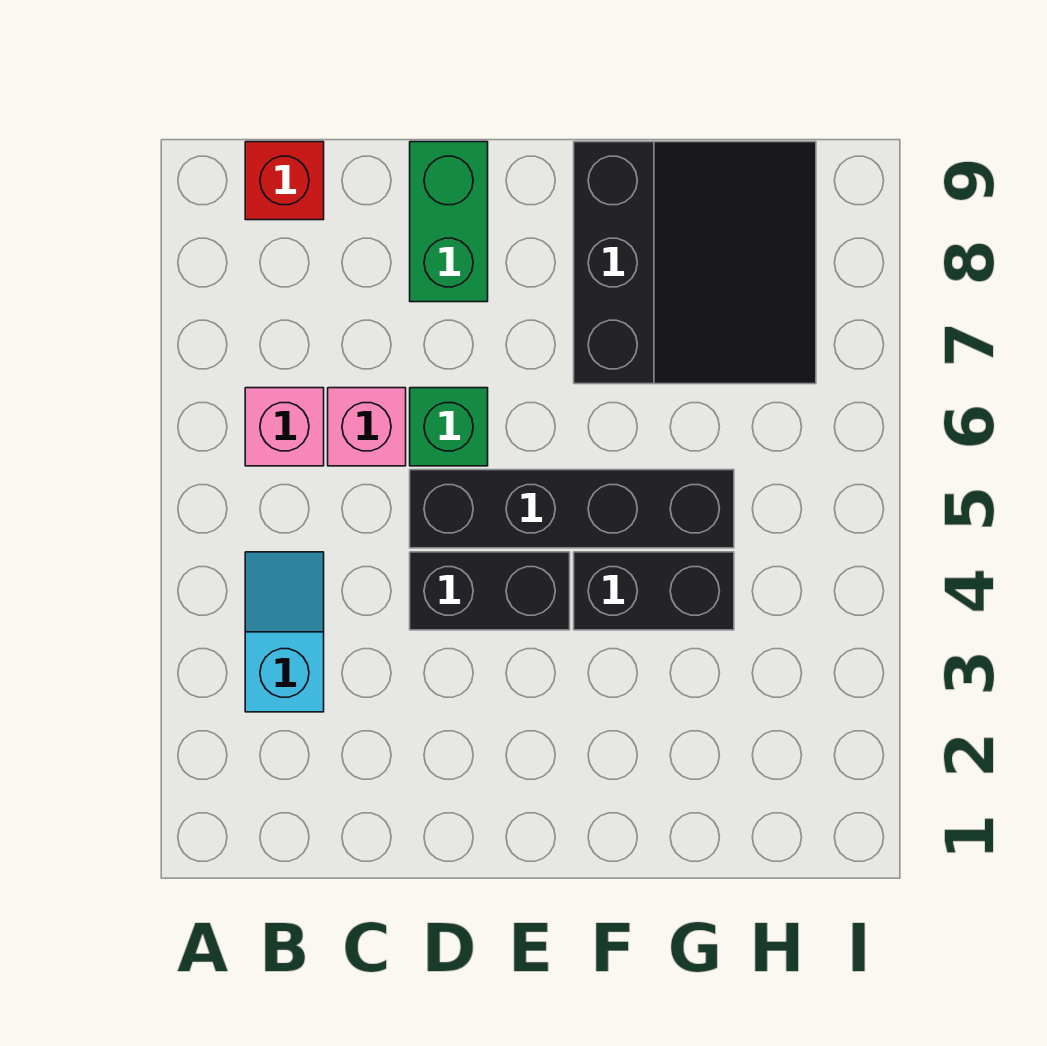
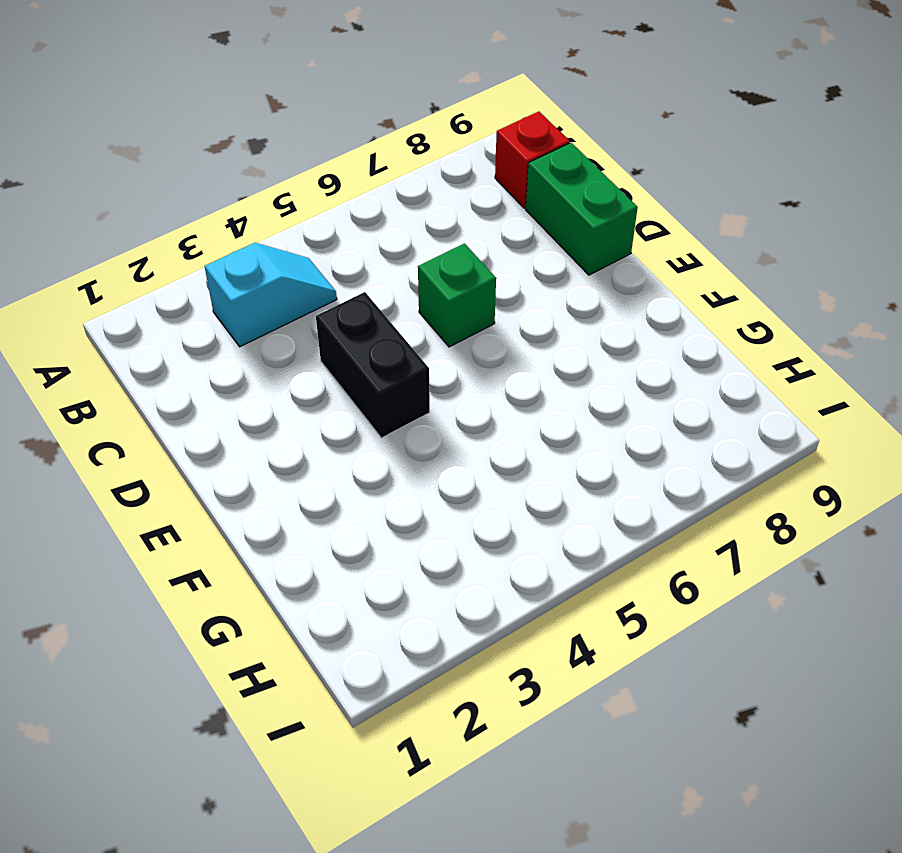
green 1x2 brick [526,143,638,275] -> green 1x2 brick turned to [410,142,488,302]
none -> pink 1x1 brick [245,388,324,466]
none -> pink 1x1 brick [328,388,406,466]

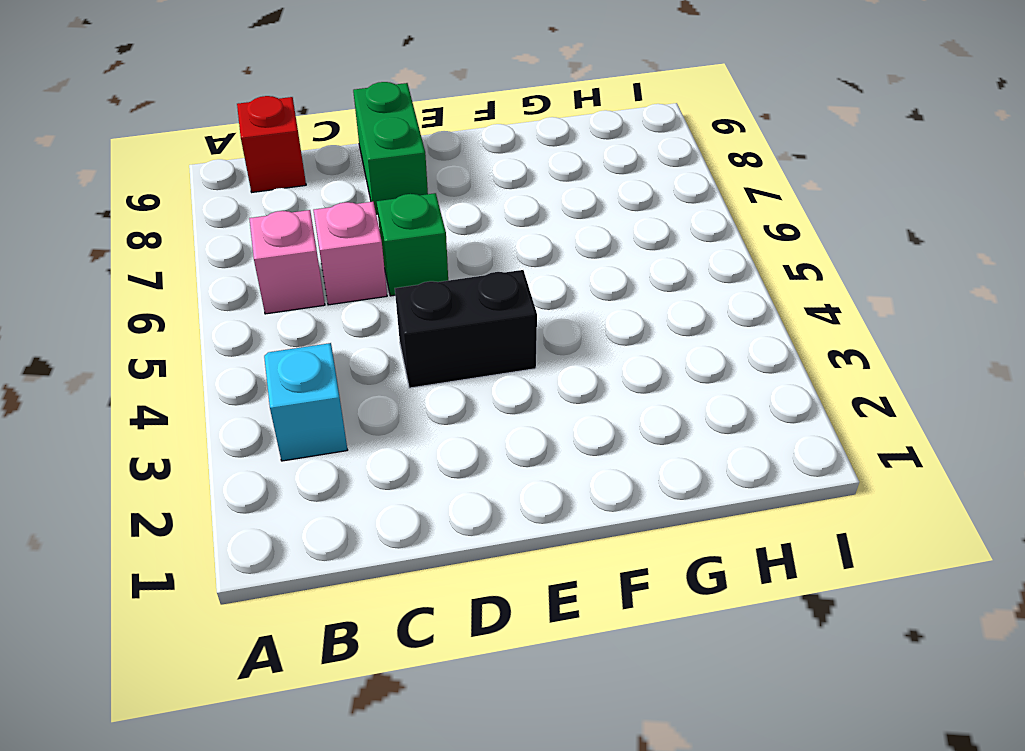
none -> black 1x4 brick [410,470,734,548]
none -> black 1x2 brick [574,552,734,630]

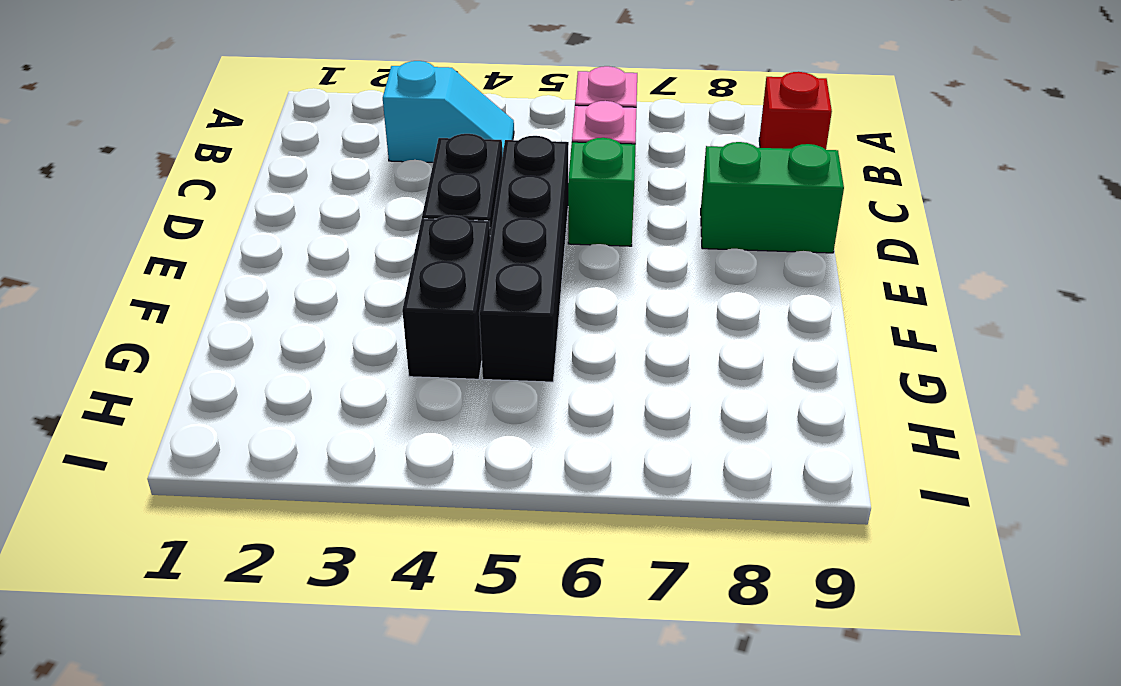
none -> black 3x3 slope [574,142,816,384]

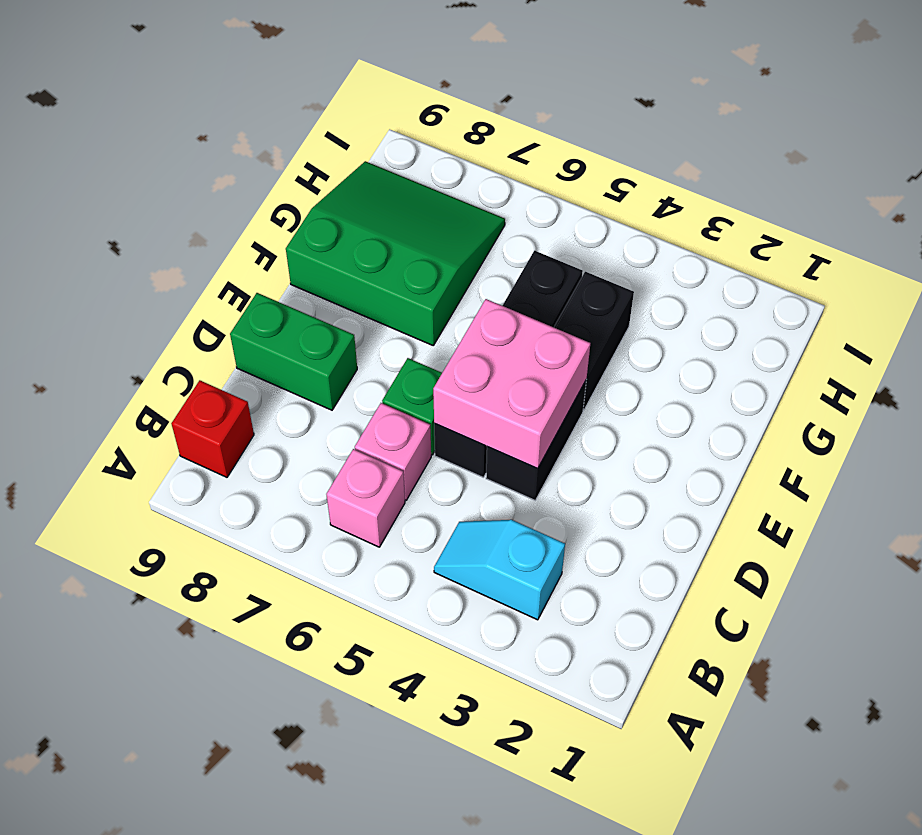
pink 2x2 brick [433,299,590,469] -> none
green 3x3 slope [286,161,505,345] -> black 3x3 slope [574,142,816,384]

